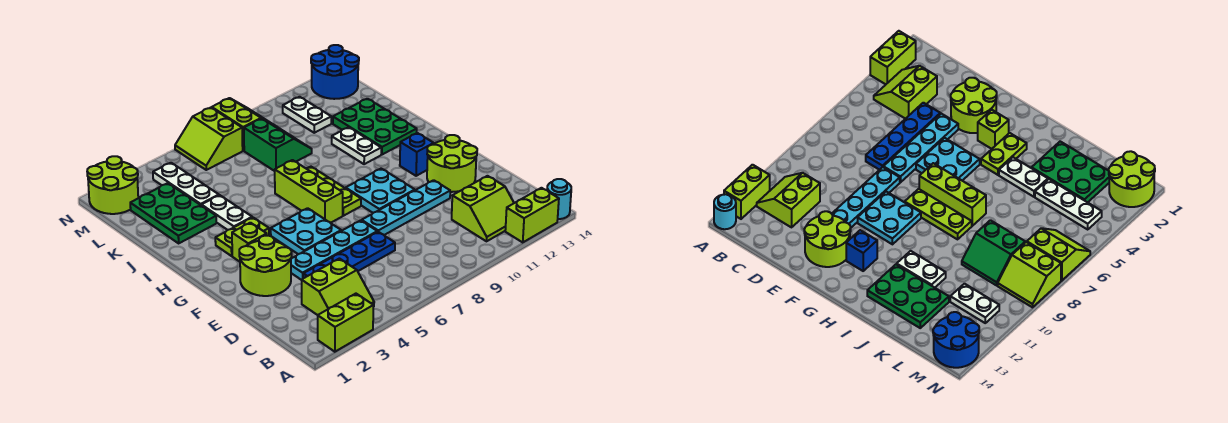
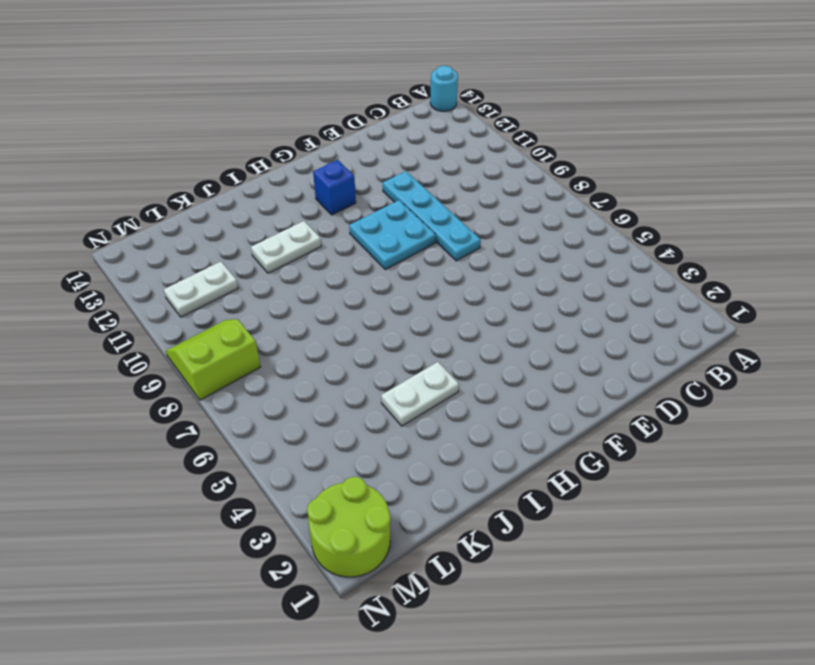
none -> lime 1x2 brick [318,294,373,352]
none -> lime 1x2 brick [505,188,559,242]
none -> lime 2x2 slope [302,259,374,315]

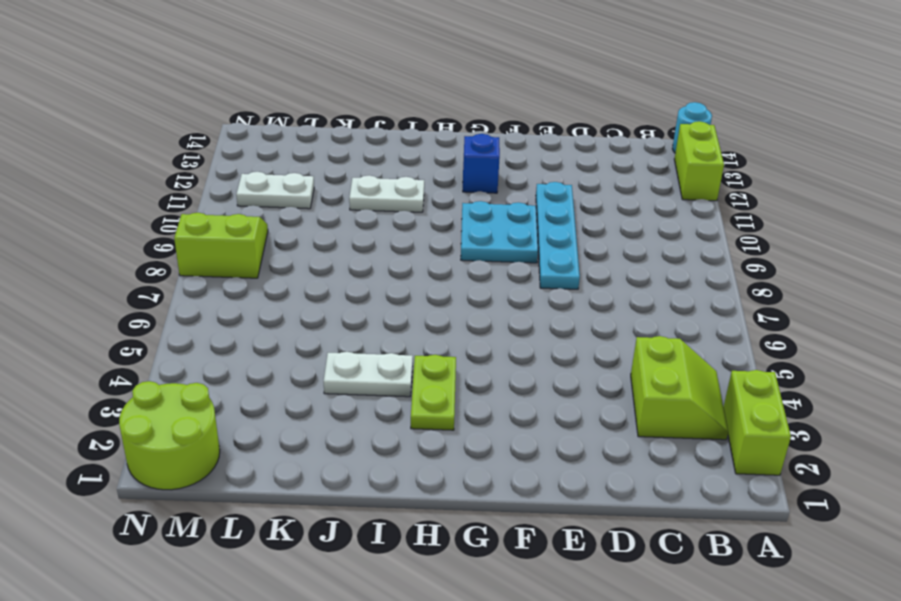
none -> lime 2x2 slope [452,176,514,241]
none -> blue 1x4 plate [303,232,395,278]
none -> lime 2x2 round brick [239,236,292,296]

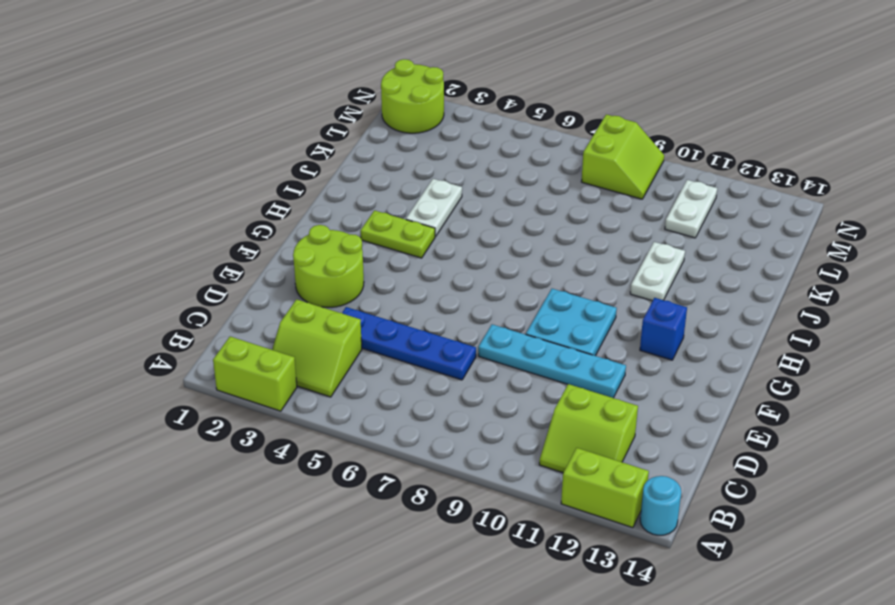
none -> cyan 1x4 plate [291,220,377,280]
none -> lime 2x2 round brick [427,135,477,192]
none -> cyan 2x2 plate [271,208,341,254]

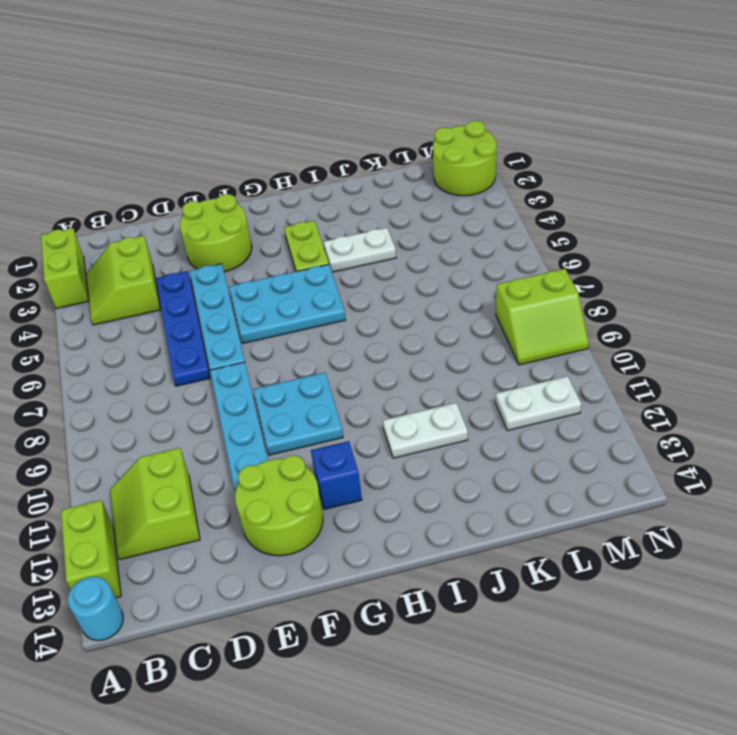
cyan 2x3 plate [229,264,346,343] -> cyan 2x2 plate [271,208,341,254]
none -> lime 1x1 brick [232,223,267,262]
none -> lime 1x3 brick [275,160,343,223]
none -> lime 1x3 plate [306,167,361,216]

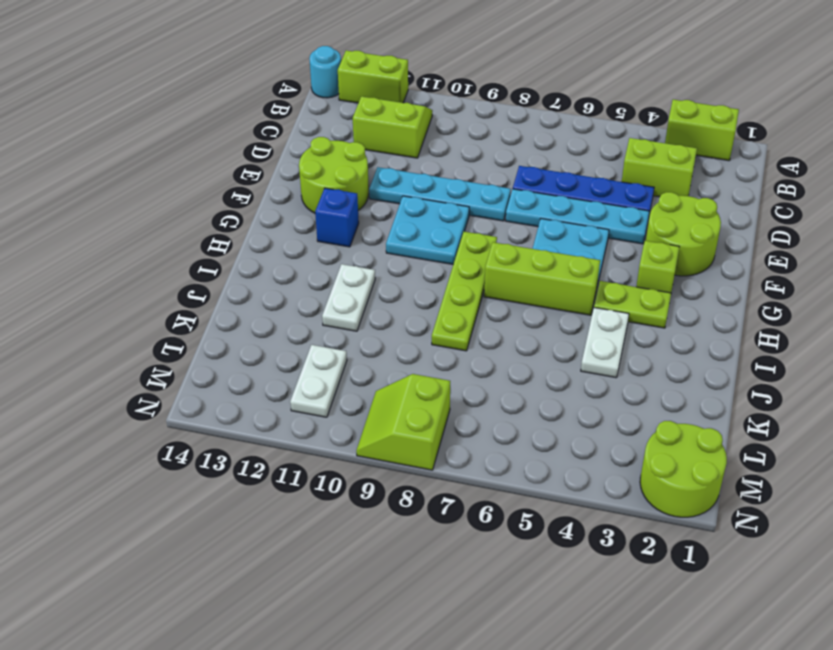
lime 1x4 plate [432,232,497,351] -> lime 1x3 plate [306,167,361,216]
lime 1x3 brick [484,242,600,315] -> lime 1x3 brick turned to [275,160,343,223]
none -> green 2x3 plate [333,99,417,155]
none -> green 2x3 plate [130,183,216,243]
none -> white 1x3 plate [153,163,219,206]

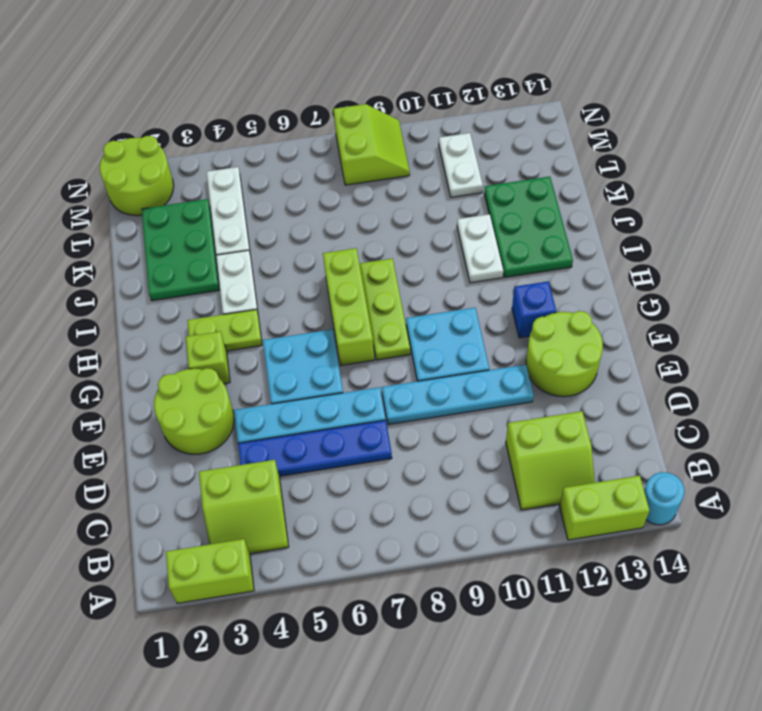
none -> green 2x2 slope [244,119,312,171]
none -> lime 2x2 slope [175,108,243,170]
none -> blue 2x2 round brick [311,45,359,99]

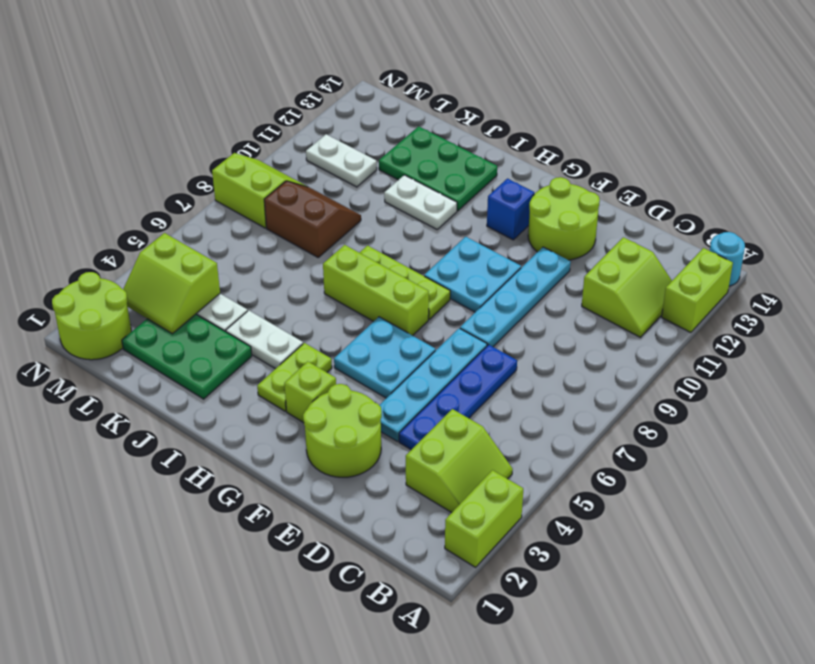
brown 2x2 slope [264,181,361,257] -> green 2x2 slope [244,119,312,171]
lime 2x2 slope [123,233,220,334] -> lime 2x2 slope moved to [175,108,243,170]
none -> blue 2x2 round brick [311,45,359,99]

